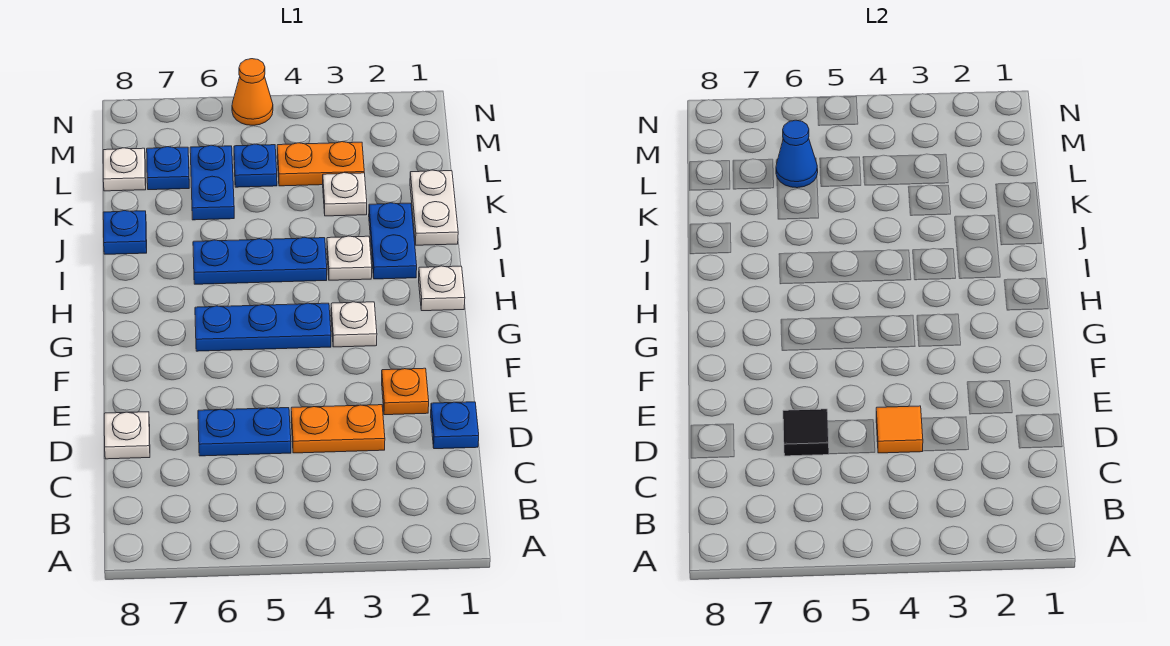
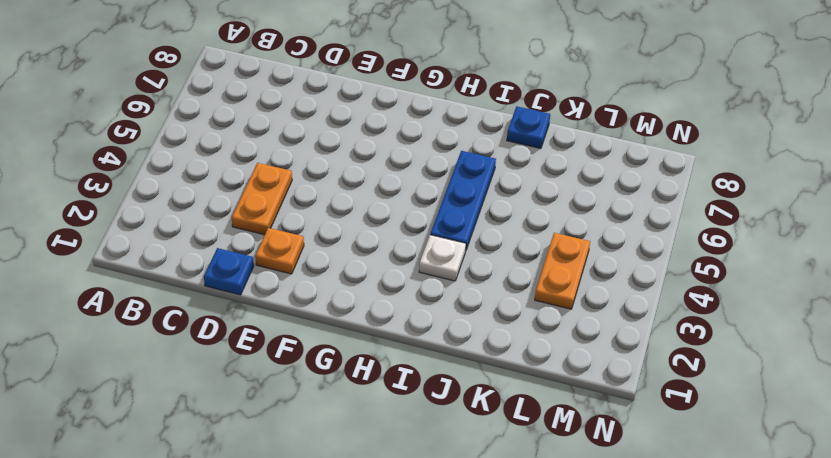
none -> blue 1x2 plate [198,408,291,456]
none -> white 1x1 plate [104,412,150,459]
none -> white 1x1 plate [331,302,377,347]

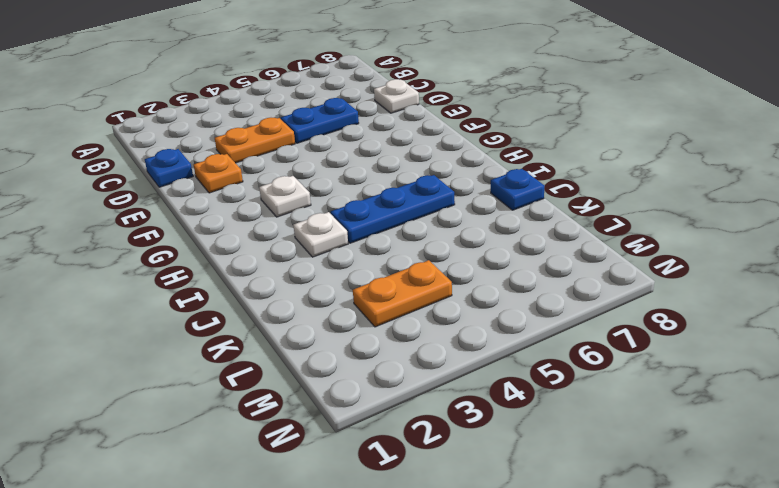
none -> blue 1x3 plate [195,303,331,351]
none -> white 1x1 plate [419,266,465,311]
none -> blue 1x2 plate [369,203,417,279]

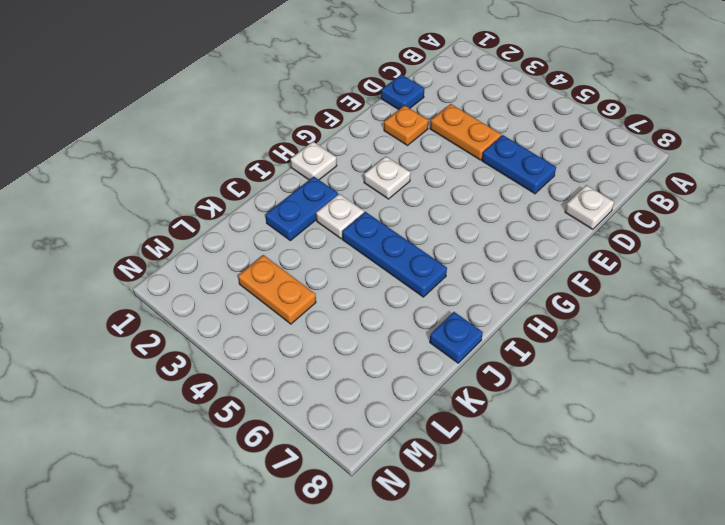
none -> blue 1x3 plate [195,303,331,351]
none -> white 1x2 plate [410,170,458,245]
none -> white 1x1 plate [323,173,367,216]

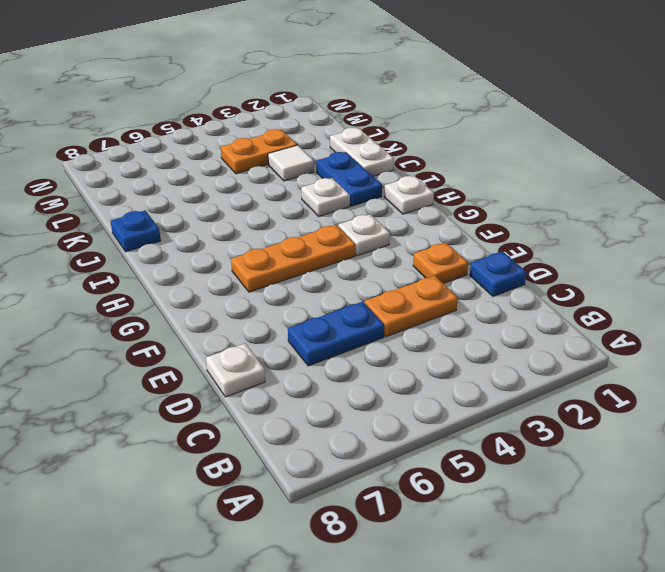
orange 1x3 plate [231,225,355,292] -> blue 1x3 plate [195,303,331,351]
white 1x1 tile [268,145,314,181] -> white 1x1 plate [323,173,367,216]
none -> blue 1x3 plate [193,237,327,284]
none -> blue 1x2 plate [190,145,234,220]
none -> blue 1x1 plate [234,144,277,187]

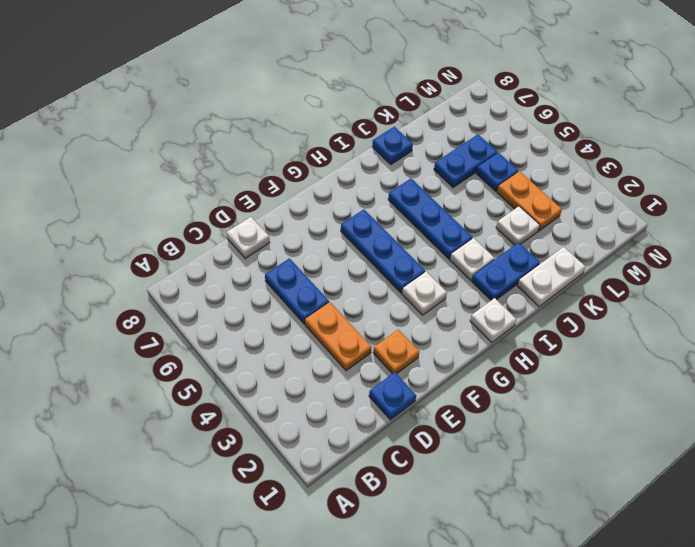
none -> blue 1x1 plate [147,147,189,190]
none -> white 1x1 plate [103,148,146,191]
none -> orange 1x1 cone [232,59,273,125]

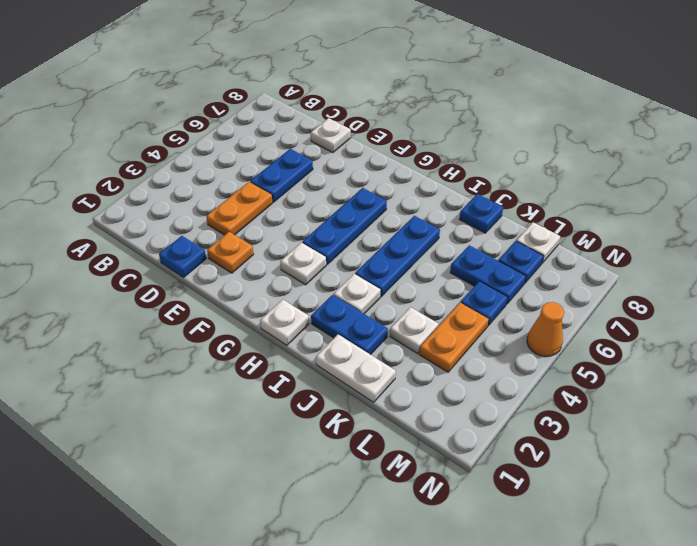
none -> orange 1x1 tile [876,406,923,453]
none -> black 1x1 tile [783,409,829,456]
none -> blue 1x1 cone [776,120,818,188]

